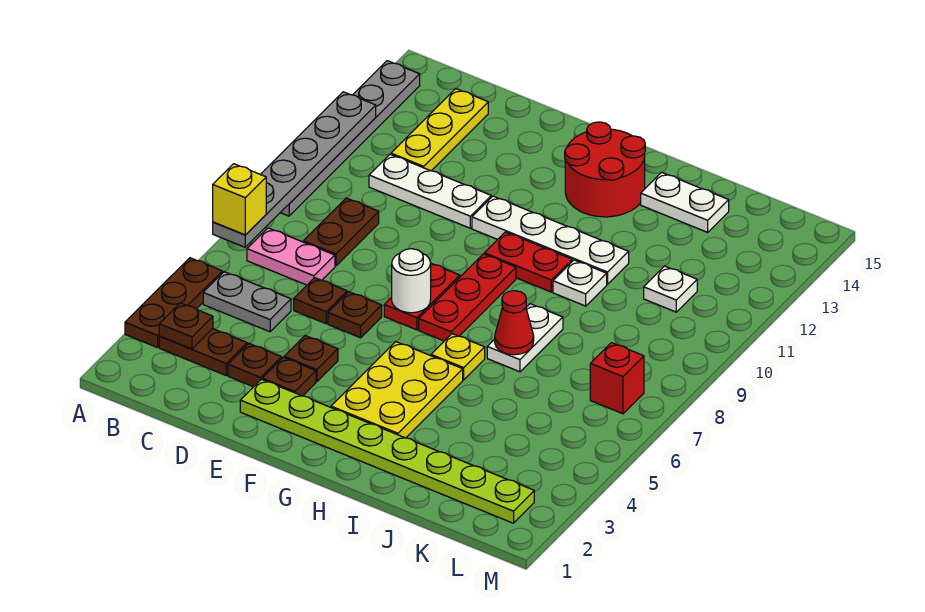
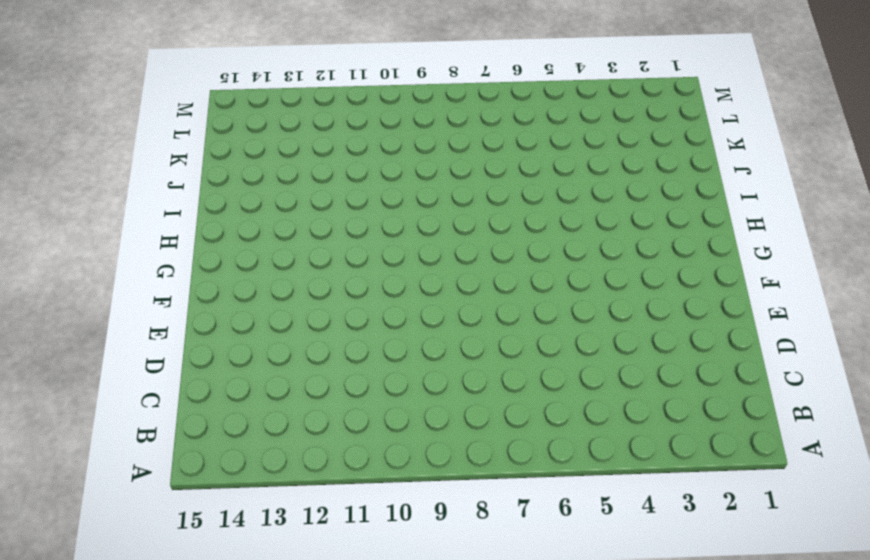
none -> brown 1x3 plate [125,258,222,348]
none -> grey 1x6 plate [280,61,420,216]
none -> brown 1x2 plate [159,329,247,375]
none -> grey 1x2 plate [203,272,291,332]

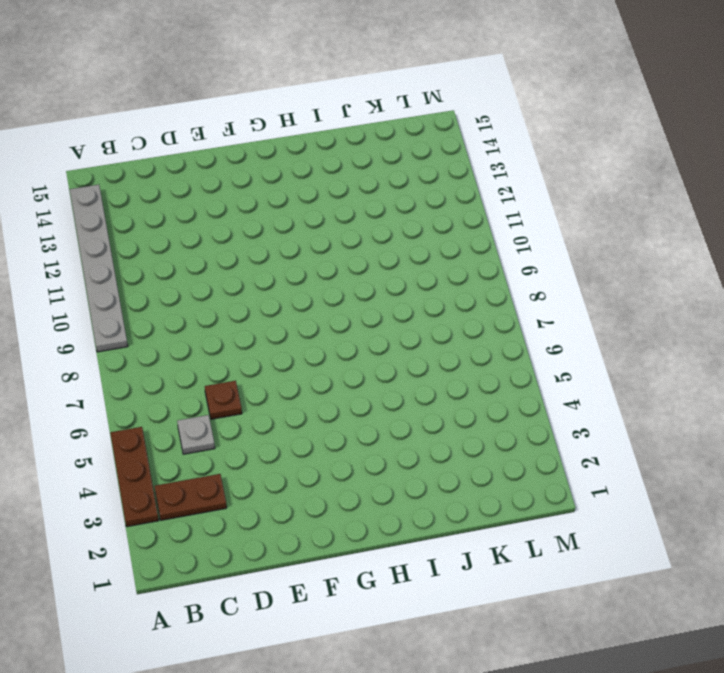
grey 1x1 plate [177,415,215,454] -> grey 1x2 plate [203,272,291,332]
none -> pink 1x2 plate [247,228,335,285]
none -> brown 1x2 plate [303,198,379,266]
none -> white 1x3 plate [369,154,491,228]
none -> yellow 1x3 plate [391,89,488,171]

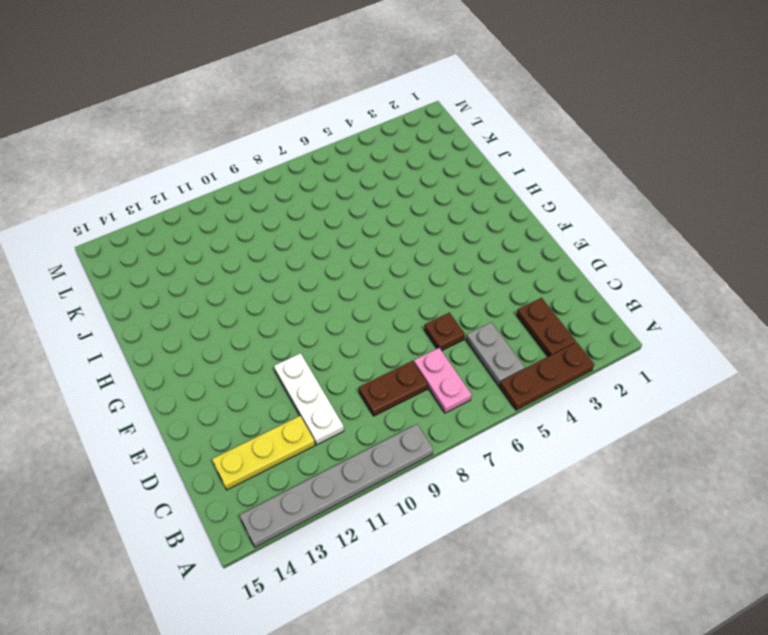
none -> brown 1x1 plate [228,344,282,387]
none -> lime 1x8 plate [240,379,534,523]
none -> brown 1x1 plate [262,357,316,396]
none -> brown 1x1 plate [284,336,338,382]

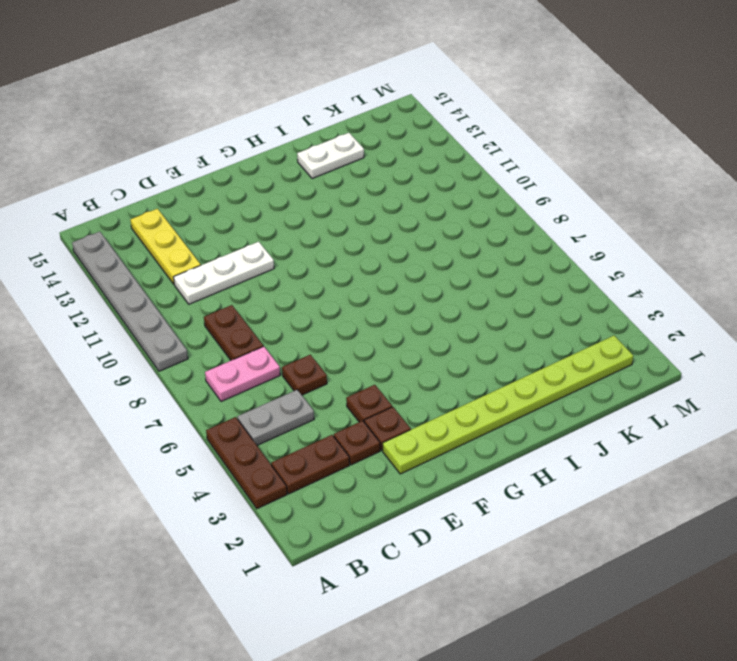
none -> brown 1x1 plate [328,292,382,338]
none -> red 1x2 plate [384,264,460,330]
none -> white 1x4 plate [472,196,629,284]
none -> yellow 2x3 plate [331,342,463,438]

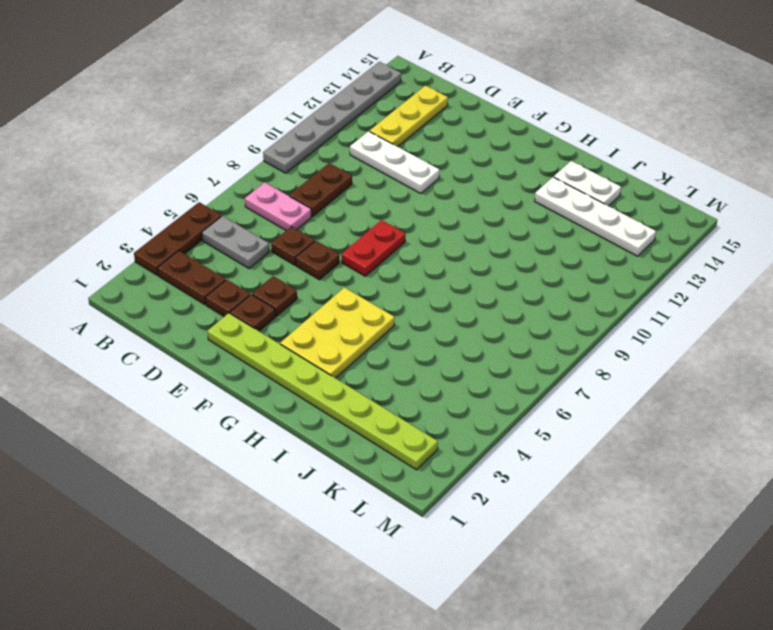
white 1x4 plate [535,177,656,256] -> white 1x4 plate moved to [472,196,629,284]
none -> red 1x3 plate [419,254,516,341]
none -> red 1x2 plate [484,232,572,292]
none -> red 2x2 round brick [565,122,645,217]
none -> yellow 1x1 plate [431,334,485,380]

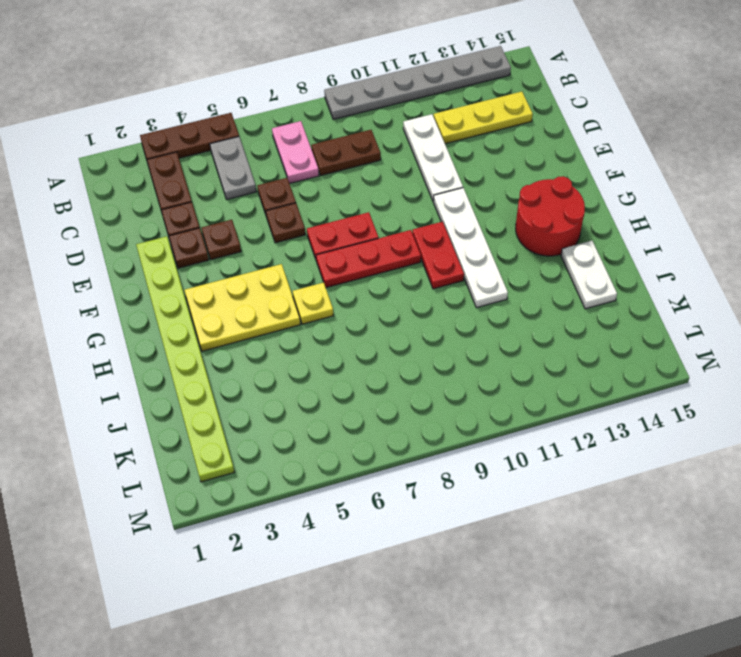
none -> white 1x2 plate [487,304,563,372]
none -> white 1x1 plate [553,260,607,306]
none -> white 1x1 plate [644,266,697,312]
none -> red 1x1 brick [590,343,644,414]

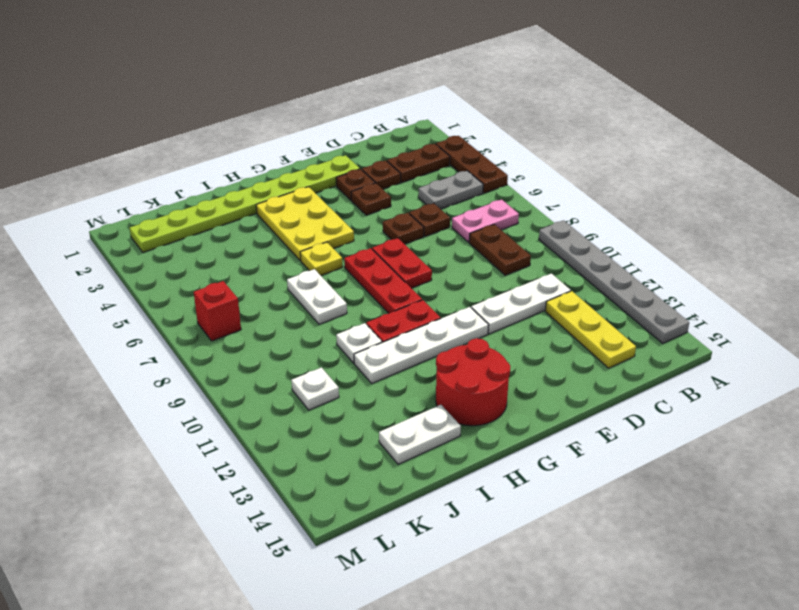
none -> grey 1x6 plate [213,92,376,247]
none -> brown 1x1 plate [159,303,213,349]
none -> white 1x1 round brick [392,249,431,313]
none -> red 1x1 cone [495,291,534,355]

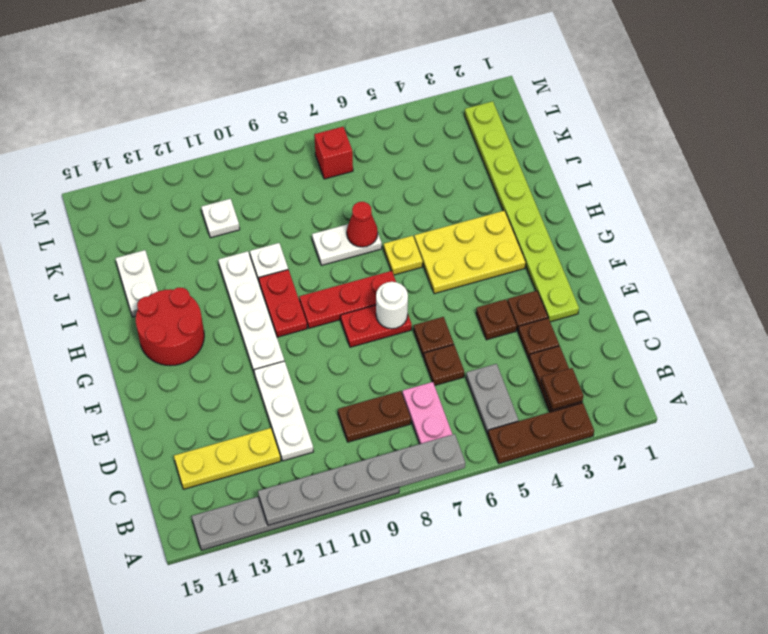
none -> yellow 1x1 brick [213,164,266,235]

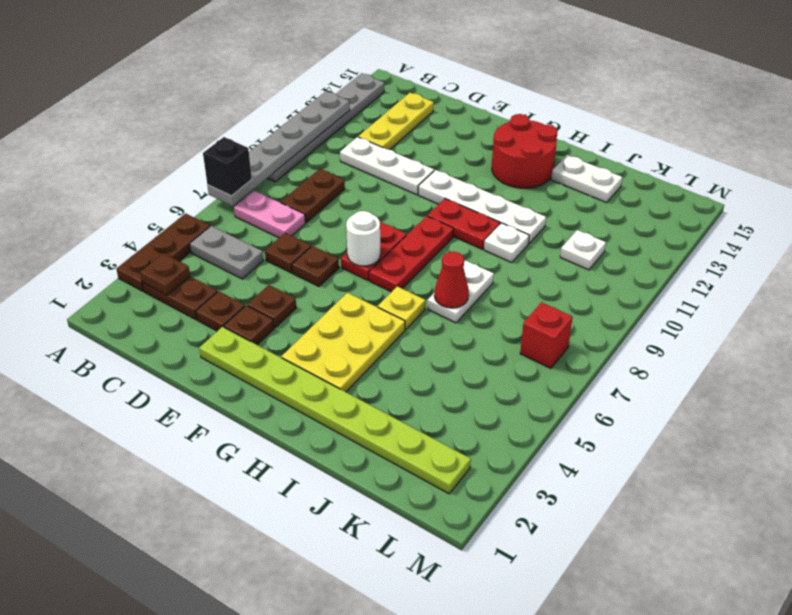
black 1x1 brick [203,137,252,196] -> yellow 1x1 brick [213,164,266,235]

